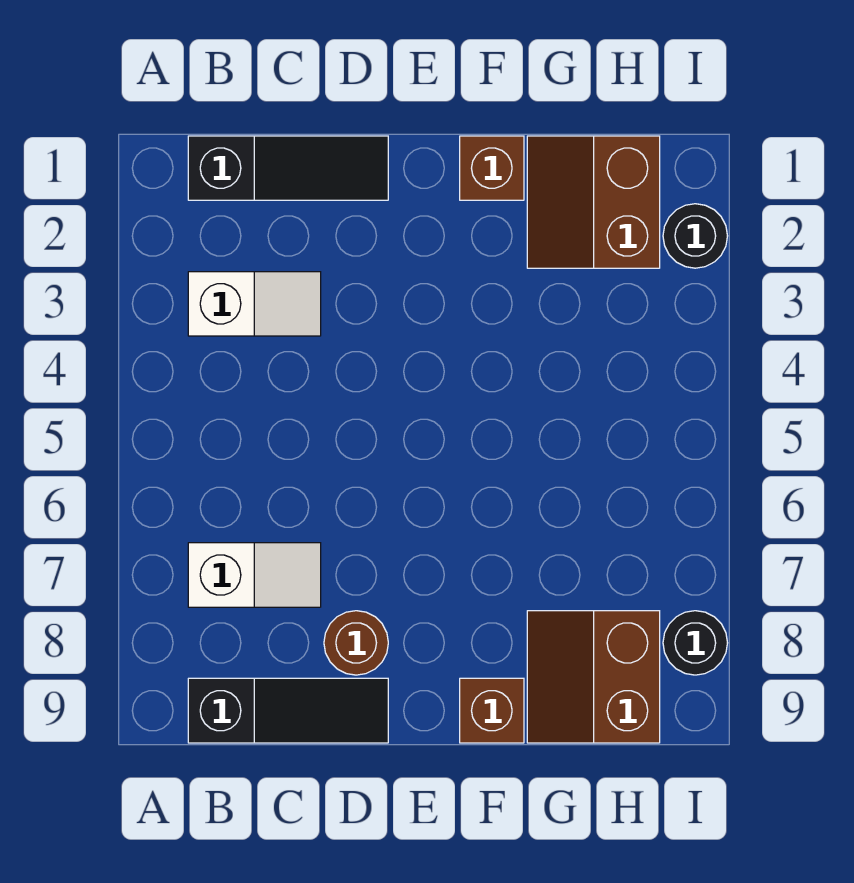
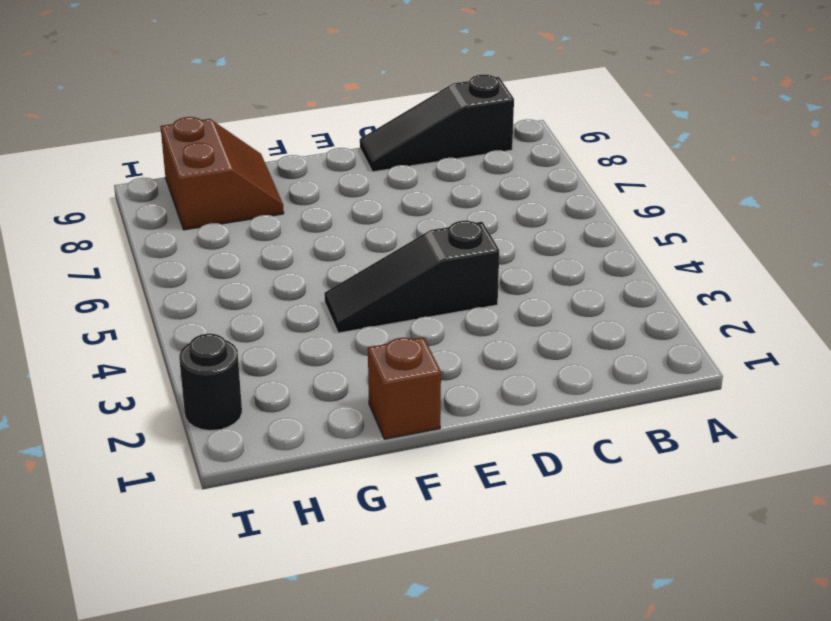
black 1x3 slope [324,221,499,333] -> black 1x3 slope moved to [188,136,388,200]
none -> white 1x2 slope [188,272,321,336]
none -> white 1x2 slope [188,543,321,607]

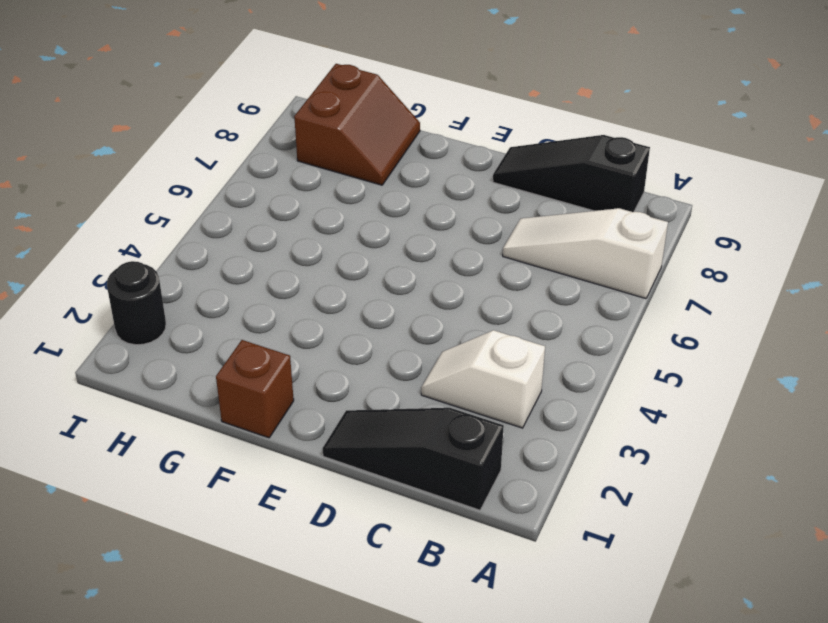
white 1x3 slope [503,208,668,299] -> white 1x2 slope [188,543,321,607]
none -> brown 1x1 round brick [324,611,388,675]
none -> brown 1x1 brick [460,678,524,743]

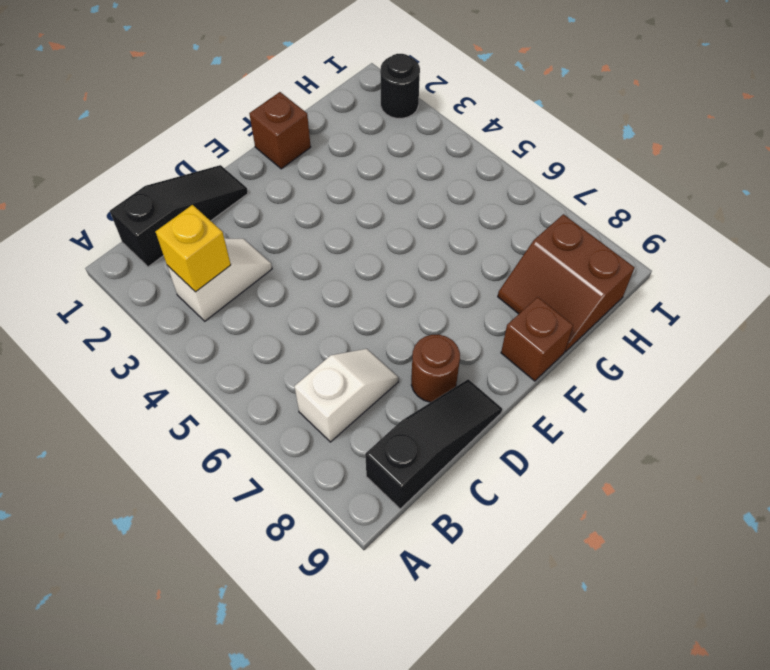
yellow 1x1 brick [155,205,231,292] -> none
none -> brown 2x2 slope [527,136,660,268]
none -> black 1x1 round brick [663,611,727,675]

